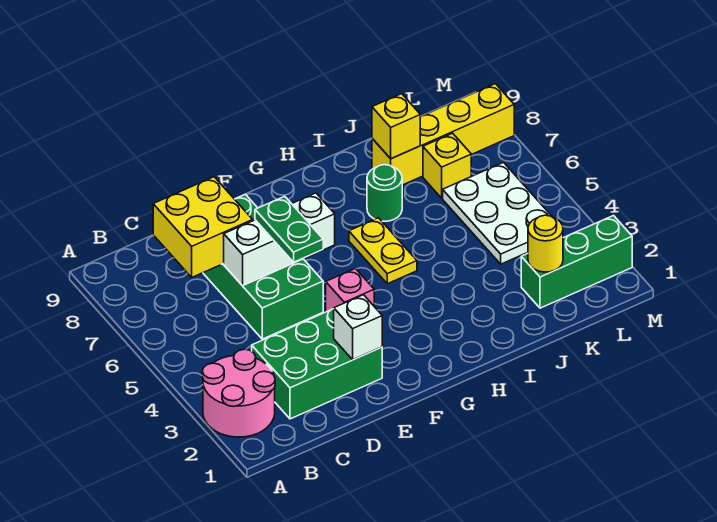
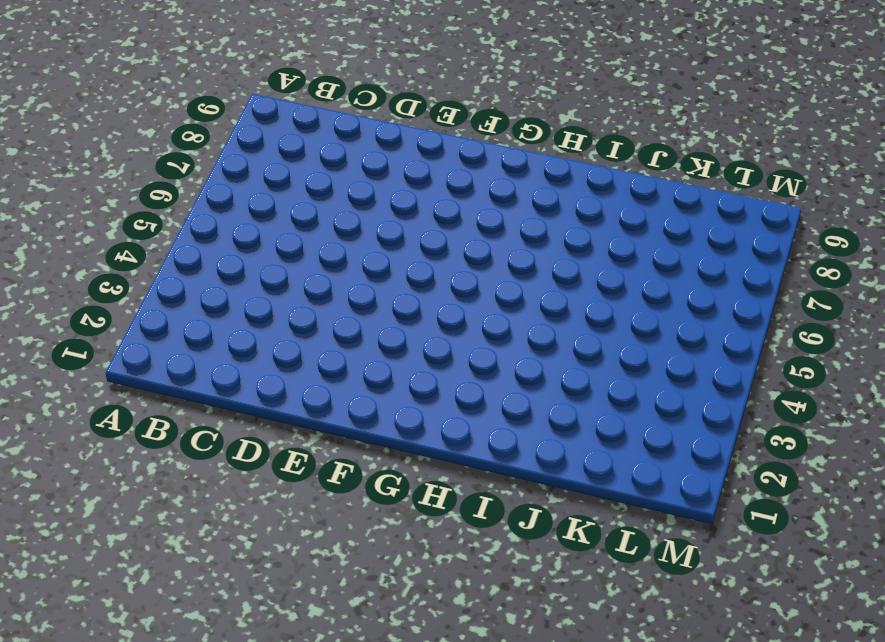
none -> pink 2x2 round brick [202,349,275,437]
none -> green 2x3 brick [252,309,382,419]
none -> green 2x4 brick [203,194,323,339]

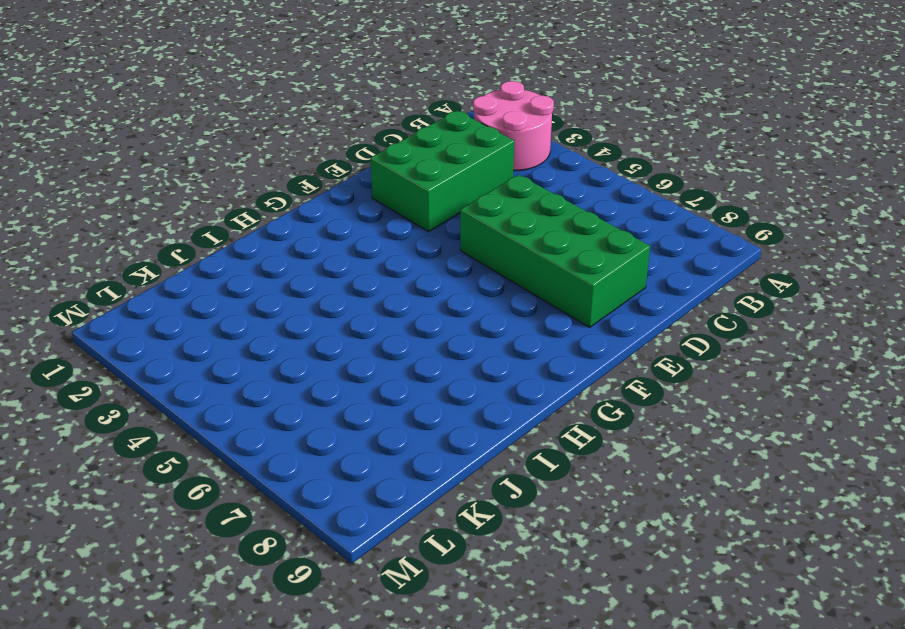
none -> pink 1x1 brick [326,268,374,312]
none -> yellow 1x2 plate [349,218,417,284]
none -> green 1x1 round brick [367,165,402,221]

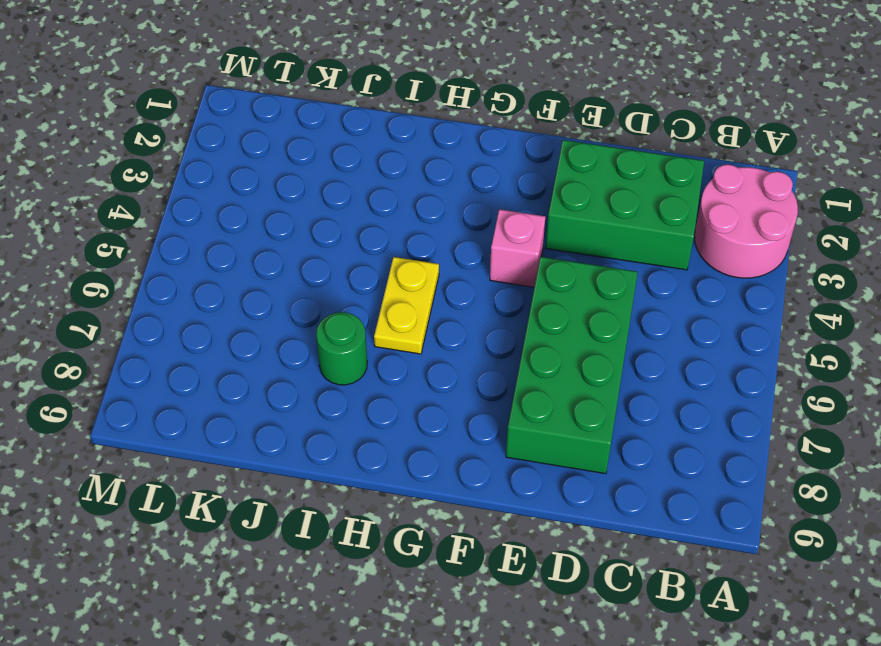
none -> yellow 1x4 brick [372,84,514,185]
none -> green 1x3 brick [521,216,632,308]
none -> white 2x3 plate [443,163,552,264]

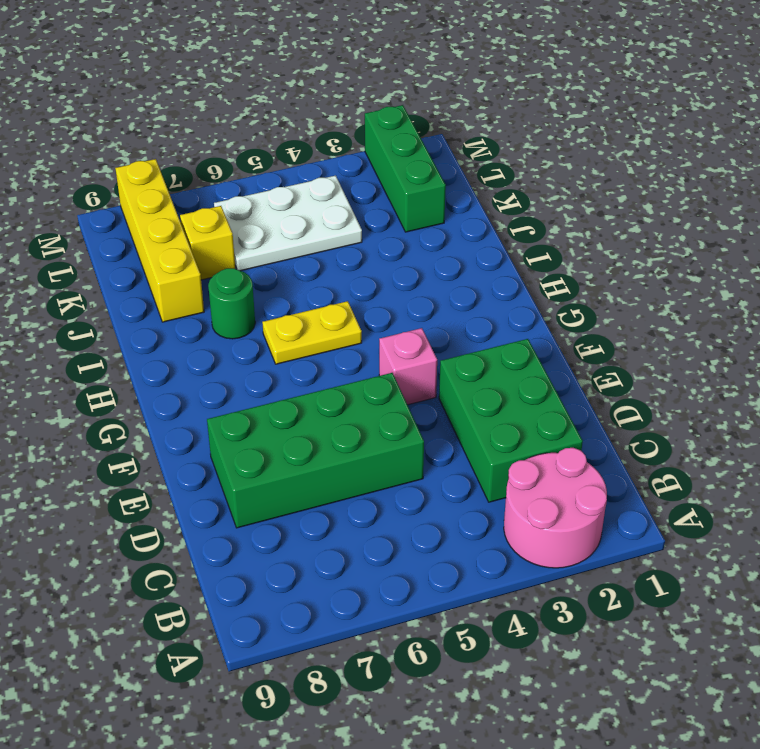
none -> yellow 2x2 brick [153,177,253,277]
none -> white 1x3 brick [224,193,335,286]
none -> white 1x1 brick [334,295,382,360]

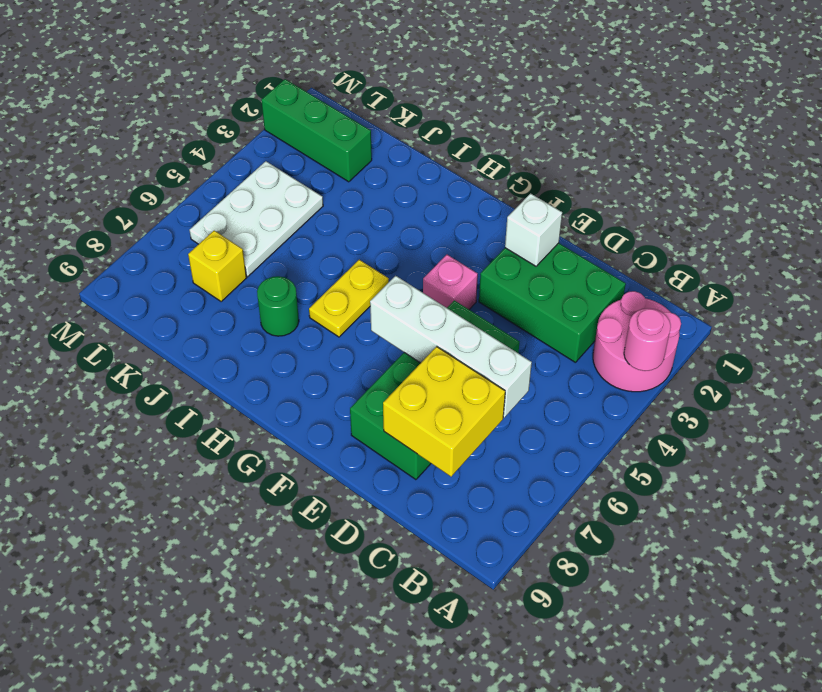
pink 1x1 round brick [624,308,671,371] -> none
white 1x4 brick [370,276,532,417] -> white 1x3 brick [224,193,335,286]
none -> yellow 1x4 brick [372,84,514,185]
none -> yellow 1x1 brick [372,94,421,159]
none -> yellow 1x1 round brick [528,215,563,272]

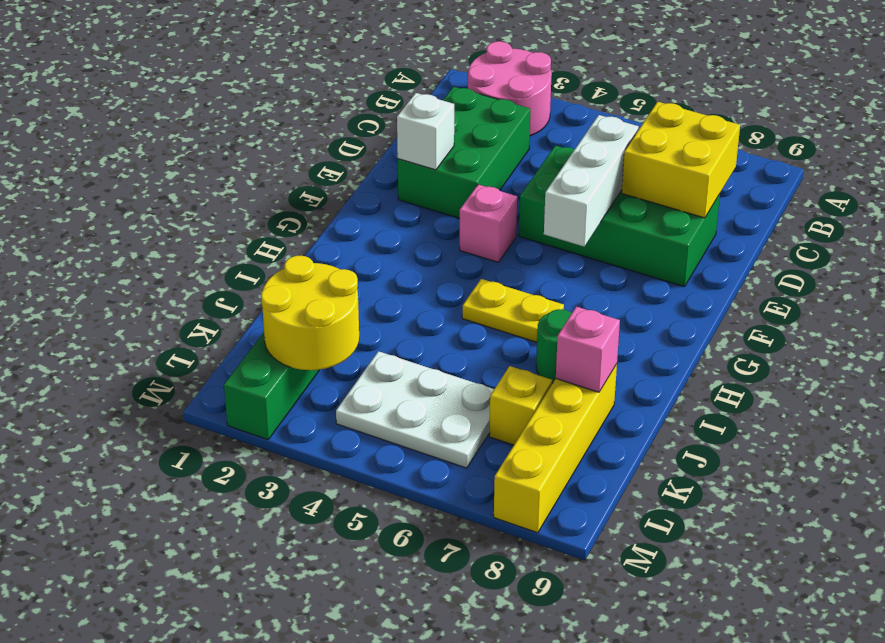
pink 1x1 brick [556,307,620,392] -> yellow 1x1 brick [372,94,421,159]
yellow 2x2 round brick [261,256,359,370] -> yellow 1x1 round brick [528,215,563,272]
none -> green 1x2 plate [255,196,323,262]

